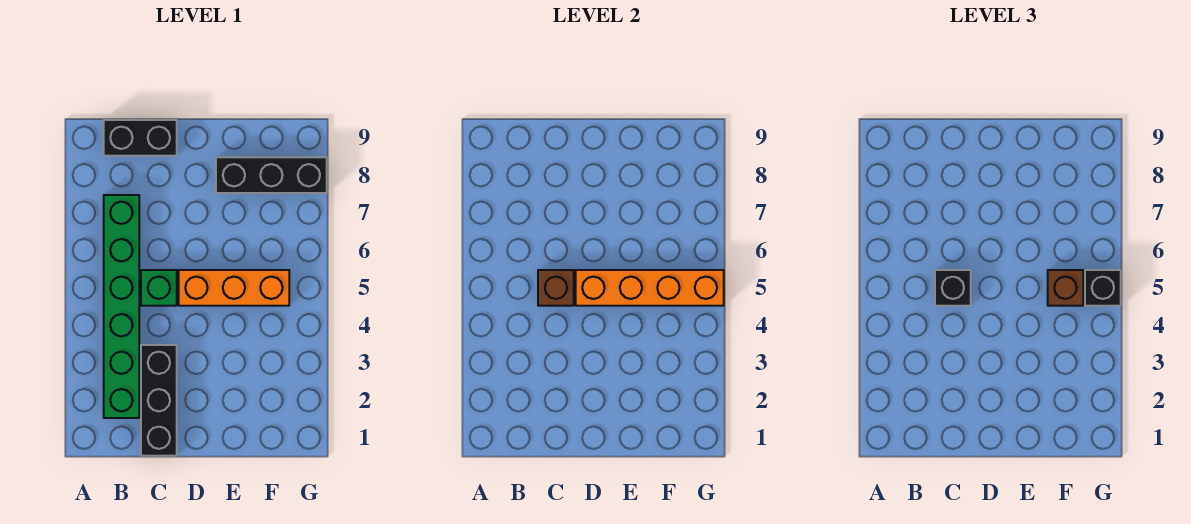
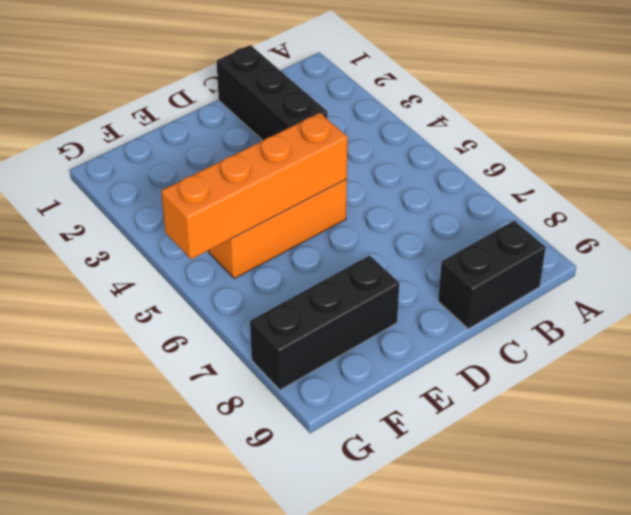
none -> green 1x6 brick [104,195,139,418]
none -> green 1x1 brick [141,270,177,306]

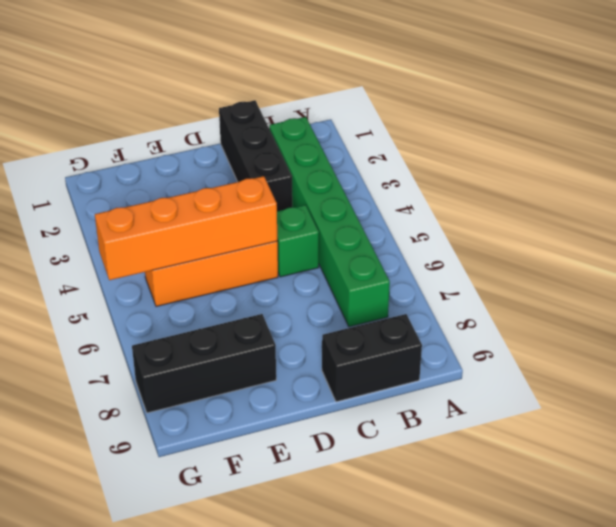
none -> brown 1x1 brick [538,270,574,306]
none -> black 1x1 brick [935,270,971,306]

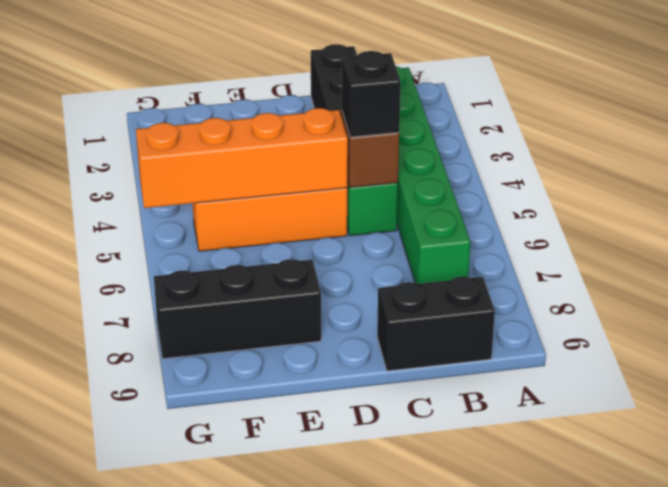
none -> brown 1x1 brick [1048,270,1083,306]
none -> black 1x1 brick [1085,270,1121,306]

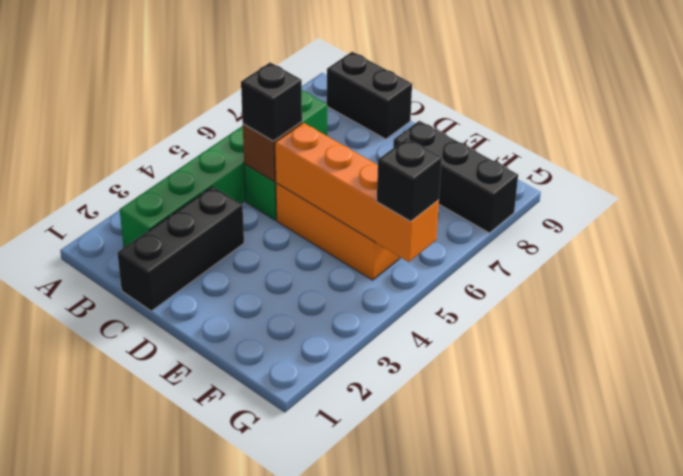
none -> brown 1x1 brick [1048,270,1083,306]

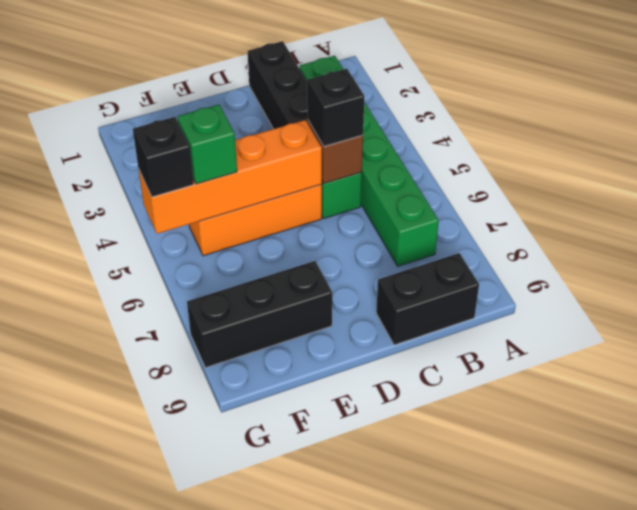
green 1x1 brick [177,105,237,184] -> brown 1x1 brick [1048,270,1083,306]

